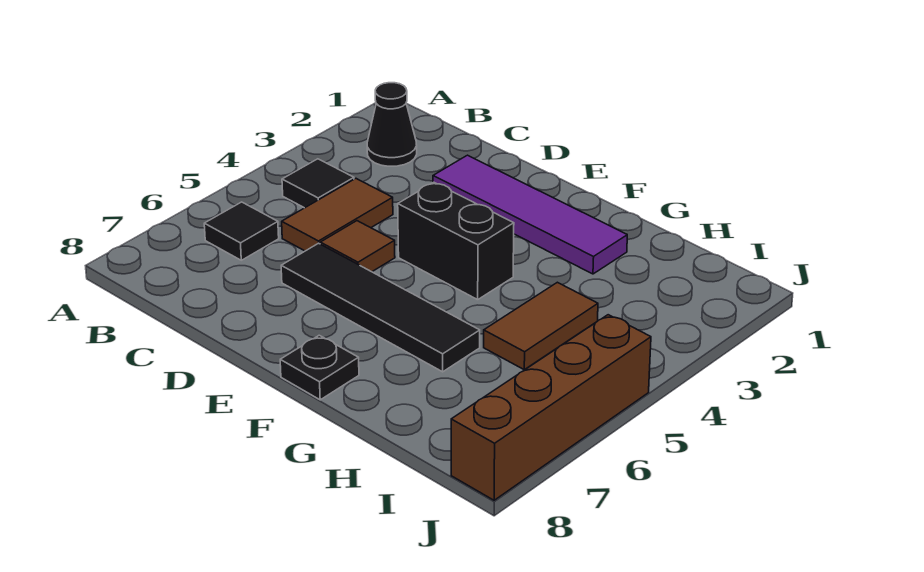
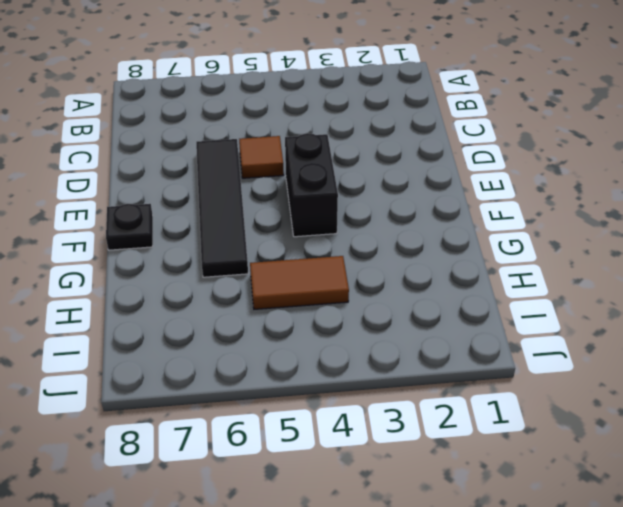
none -> black 1x1 cone [367,83,417,166]
none -> black 1x1 tile [282,159,354,208]

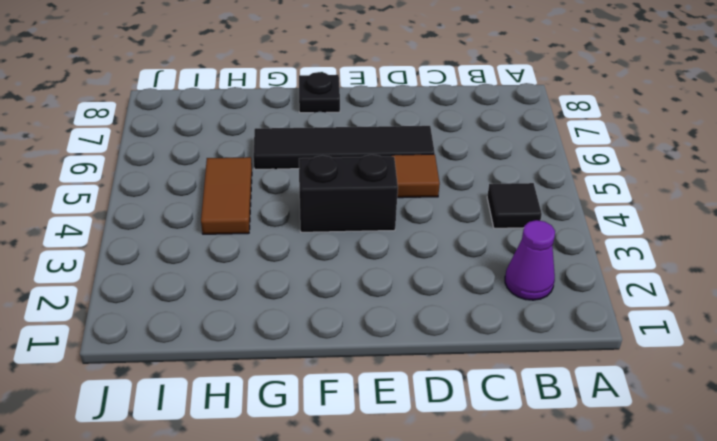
purple 1x1 cone [505,220,555,300] -> black 1x1 cone [367,83,417,166]
none -> black 1x1 tile [204,202,279,260]
none -> brown 1x2 tile [282,179,393,251]

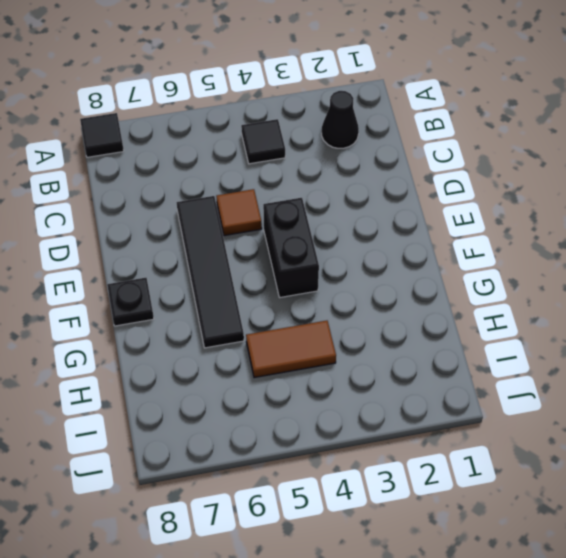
black 1x1 tile [80,113,124,157] -> black 1x1 tile moved to [204,202,279,260]
none -> brown 1x2 tile [282,179,393,251]
none -> purple 1x4 tile [433,155,627,274]

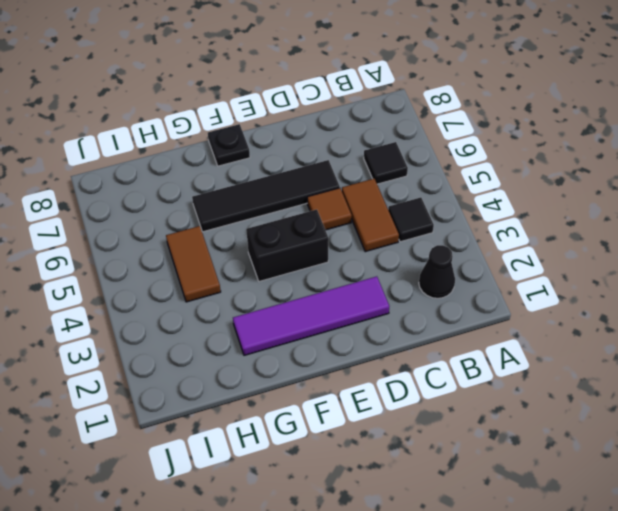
none -> brown 1x4 brick [451,315,651,500]

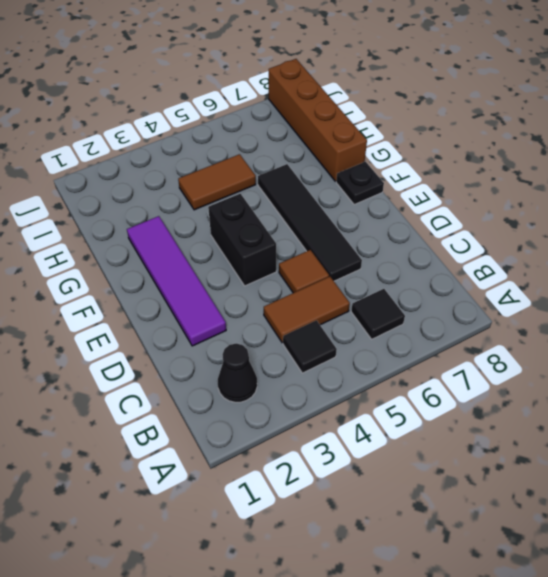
brown 1x4 brick [269,59,367,182] -> brown 1x4 brick turned to [451,315,651,500]

